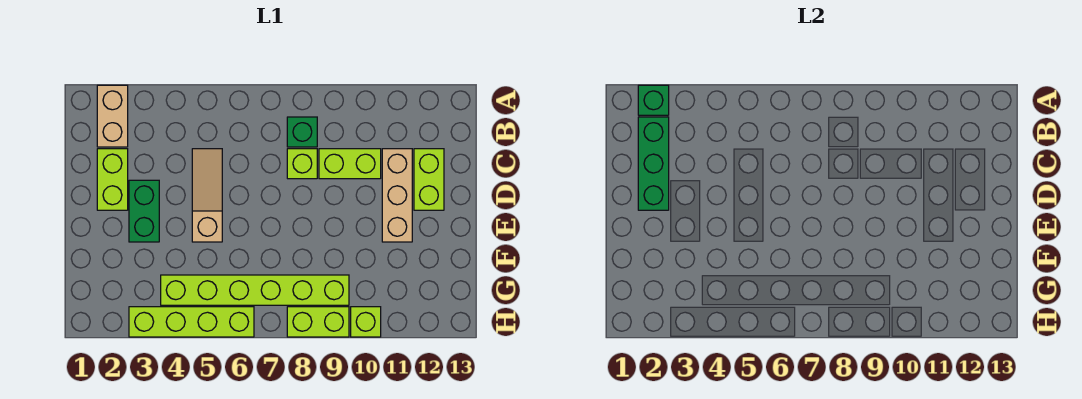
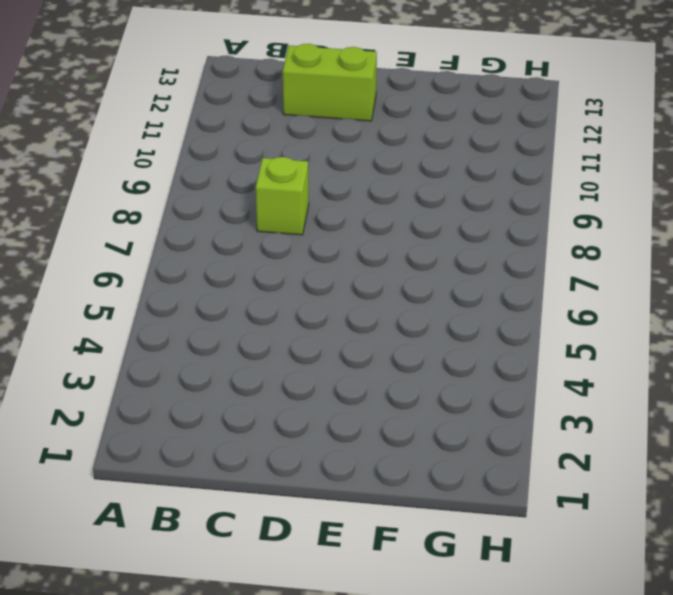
none -> tan 1x2 brick [97,85,128,147]
none -> green 1x1 brick [287,117,317,147]
none -> lime 1x2 brick [97,149,128,210]

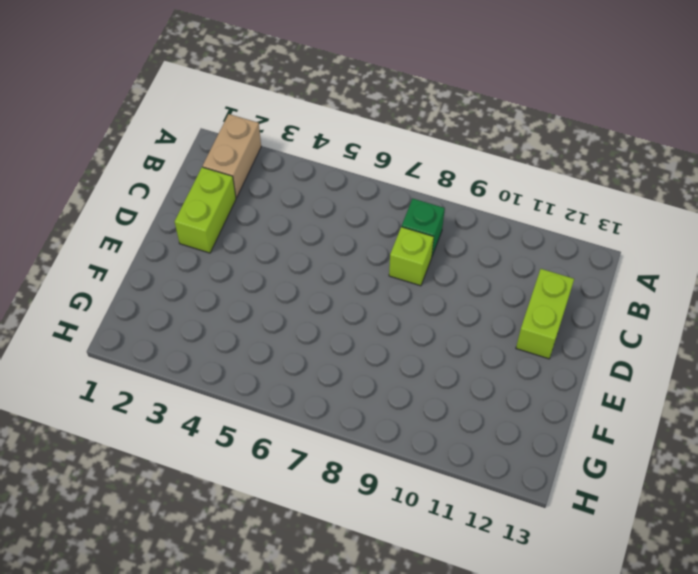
none -> tan 1x3 slope [192,149,222,242]
none -> lime 1x2 brick [319,149,381,179]
none -> tan 1x3 brick [382,149,412,242]

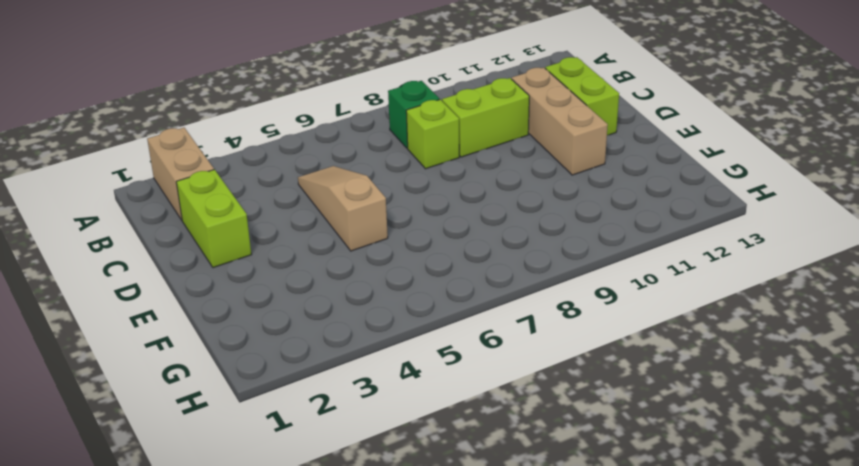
none -> green 1x2 brick [129,180,159,242]
none -> lime 1x6 brick [161,275,349,305]
none -> lime 1x4 brick [129,307,254,337]

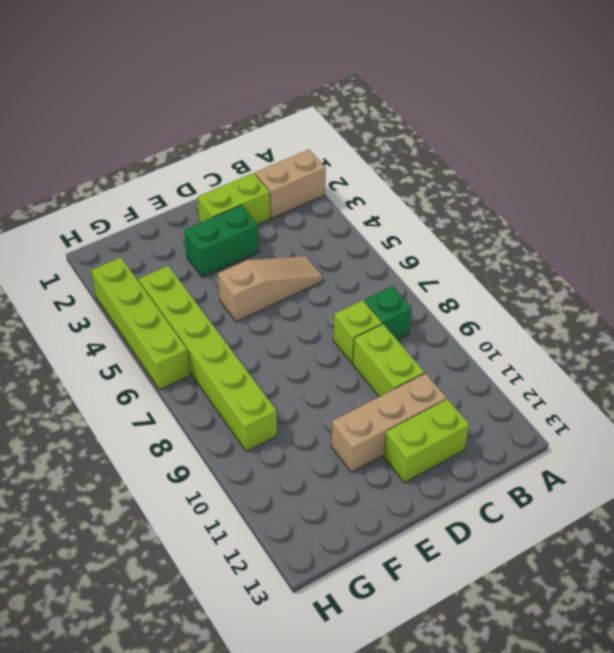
none -> lime 1x2 brick [287,307,349,337]
none -> lime 1x1 brick [351,307,381,337]
none -> green 1x1 brick [638,85,669,115]

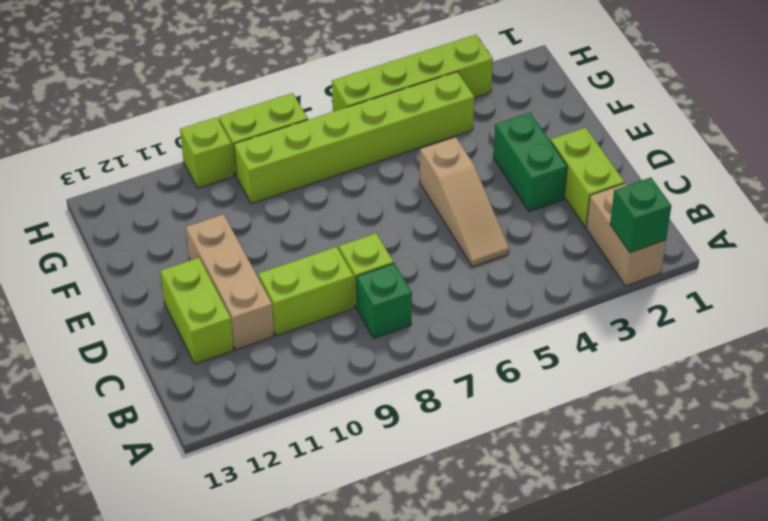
none -> green 1x3 brick [638,117,669,210]

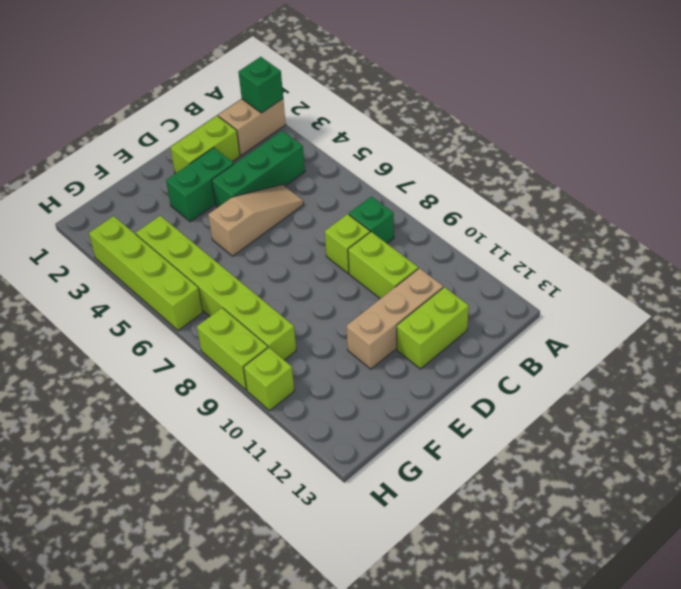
green 1x3 brick [212,131,305,207] -> green 1x3 brick moved to [638,117,669,210]

